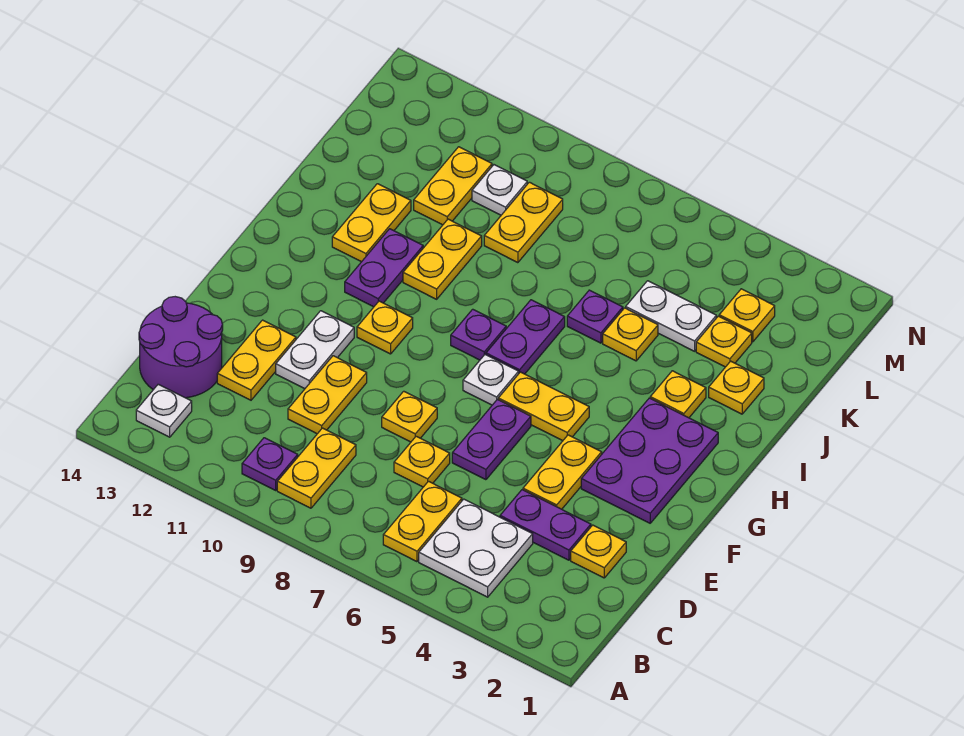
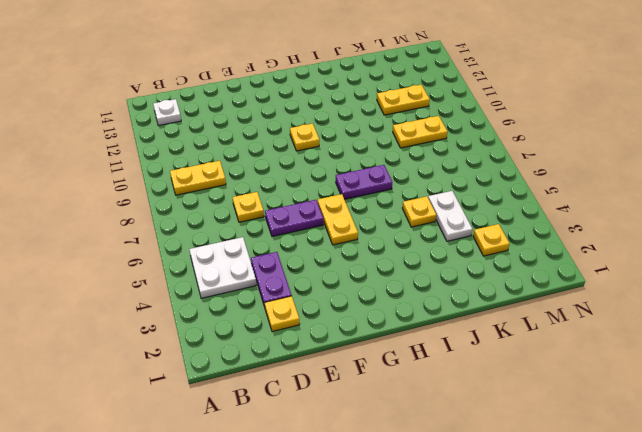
none -> yellow 1x2 plate [383,481,462,562]
none -> purple 1x1 plate [242,438,298,490]
none -> purple 2x2 round brick [139,297,223,398]
none -> yellow 1x2 plate [288,356,367,434]

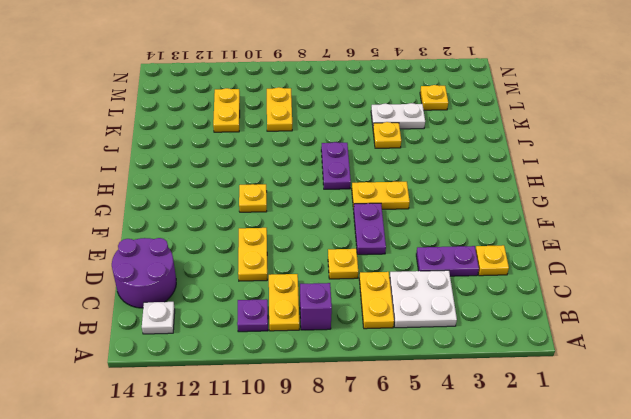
purple 1x1 brick [300,283,332,330] -> none
none -> yellow 1x2 plate [217,320,296,400]
none -> yellow 1x2 plate [523,435,602,509]
none -> yellow 1x1 plate [382,391,437,442]
none -> white 1x2 plate [276,311,354,389]

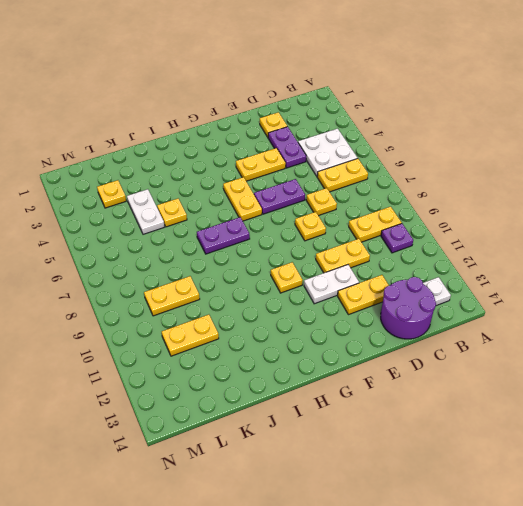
none -> purple 2x3 plate [581,398,718,523]
none -> white 1x1 plate [463,355,519,405]
none -> purple 1x1 plate [451,309,506,360]
none -> purple 1x2 plate [345,229,423,307]

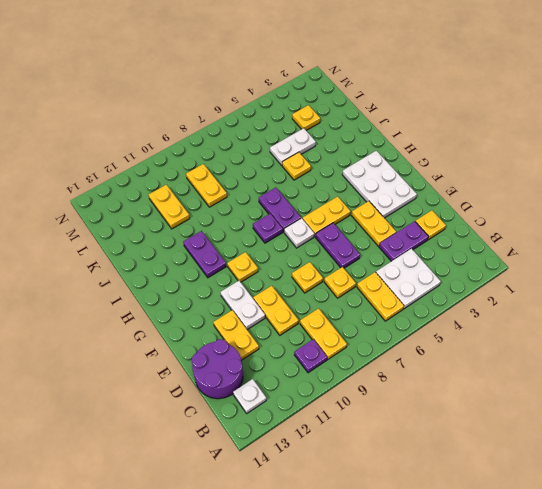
white 2x3 plate [342,151,417,218] -> purple 2x3 plate [581,398,718,523]
none -> yellow 1x1 plate [650,371,706,418]
none -> yellow 1x2 plate [403,219,482,299]
none -> yellow 1x2 plate [332,184,411,262]
none -> yellow 1x1 plate [709,361,764,414]

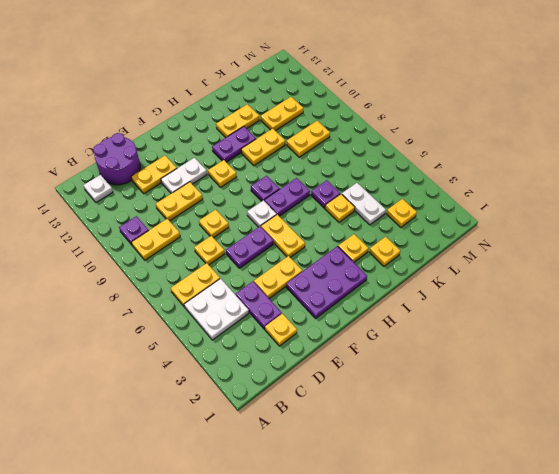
none -> yellow 1x1 plate [696,316,752,367]
none -> white 1x1 plate [472,165,527,215]

